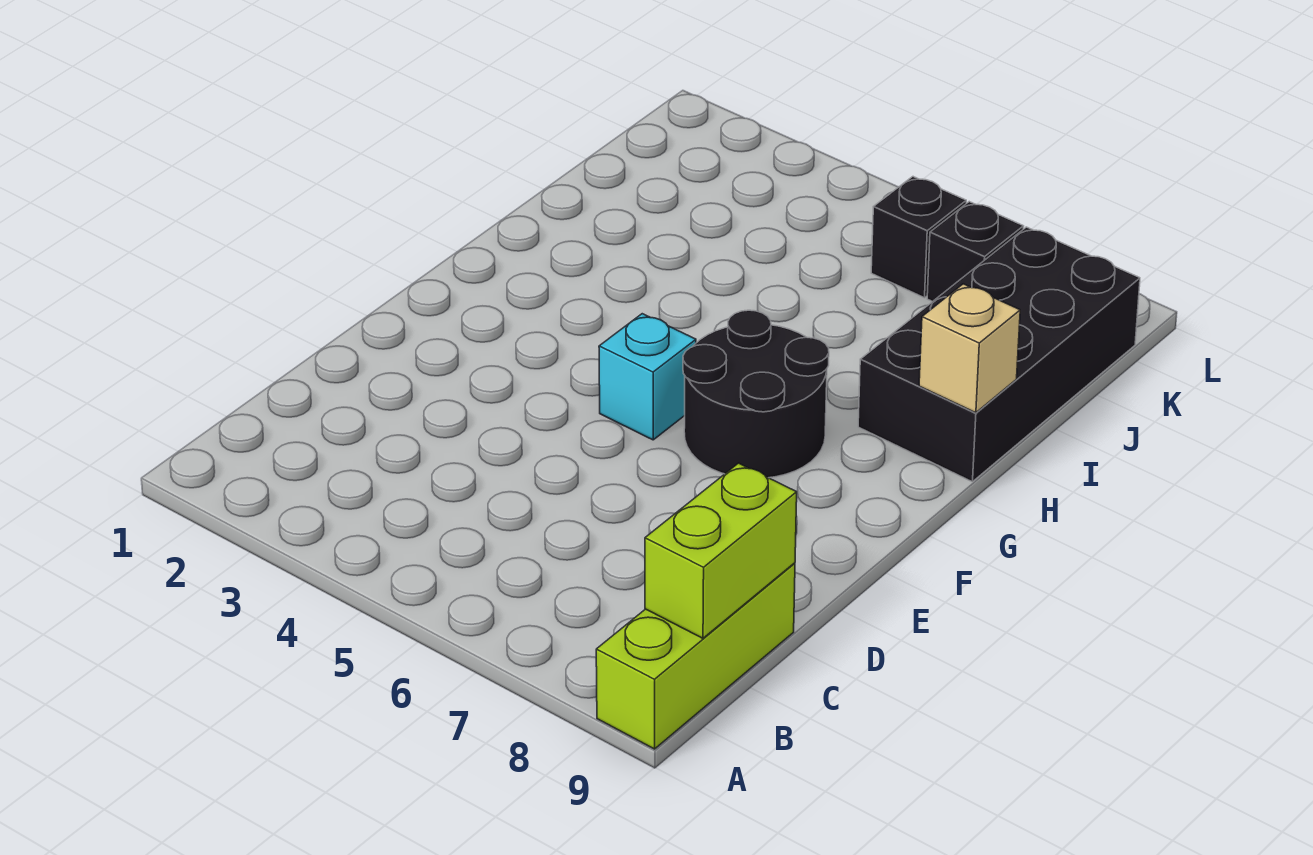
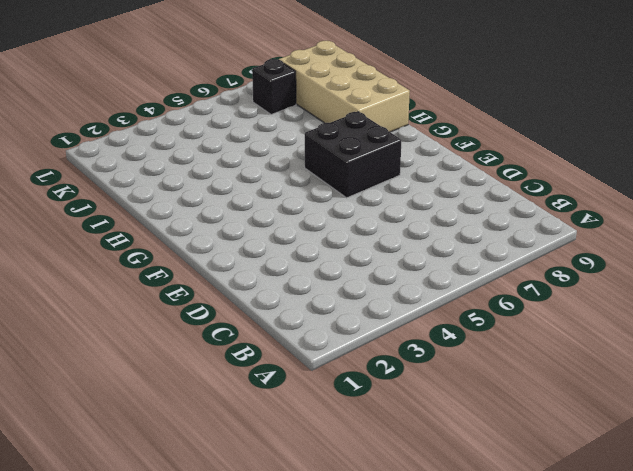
black 2x2 brick [305,112,401,198] -> black 2x2 round brick [683,310,829,478]
tan 2x4 brick [279,41,410,132] -> black 2x4 brick [858,227,1140,482]
none -> lime 1x3 brick [596,563,795,749]
none -> cyan 1x1 brick [599,314,696,440]

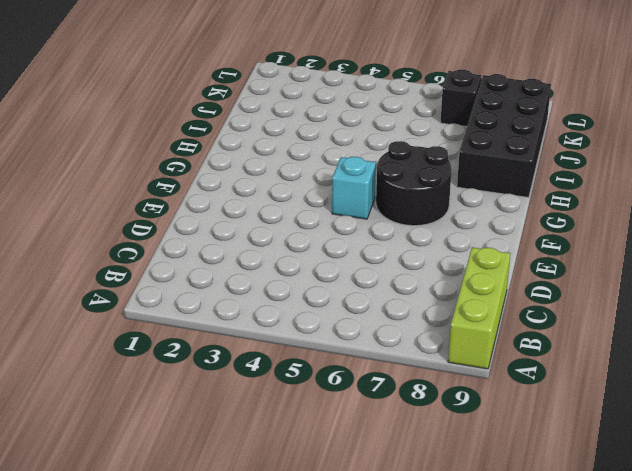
none -> black 1x1 brick [871,177,966,298]
none -> lime 1x2 brick [645,463,797,638]

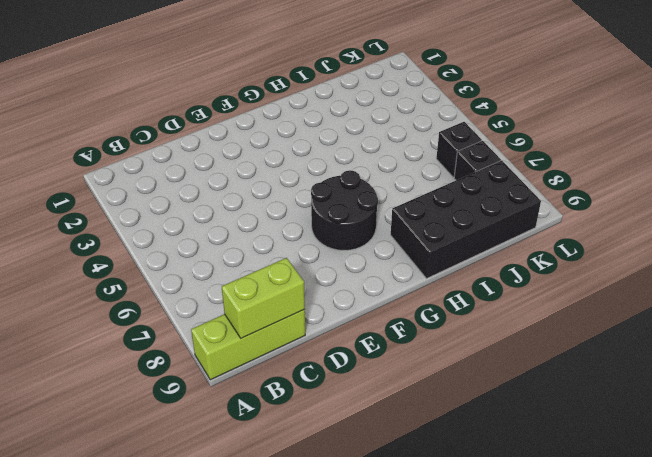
none -> cyan 1x1 brick [599,314,696,440]
none -> tan 1x1 brick [919,284,1020,413]

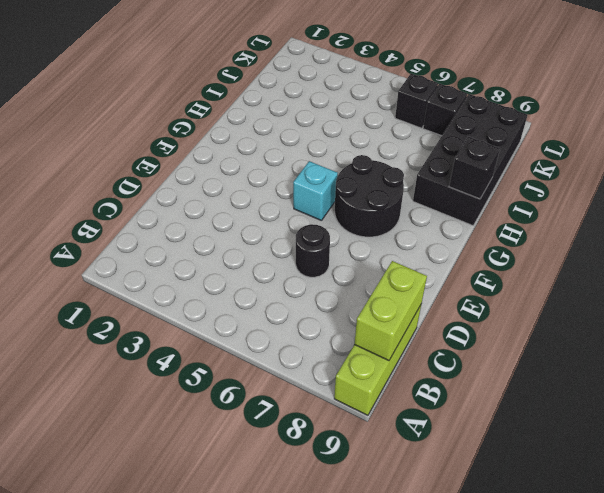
black 1x1 round brick [296,224,330,277] -> none
black 1x1 brick [449,137,500,199] -> tan 1x1 brick [919,284,1020,413]

